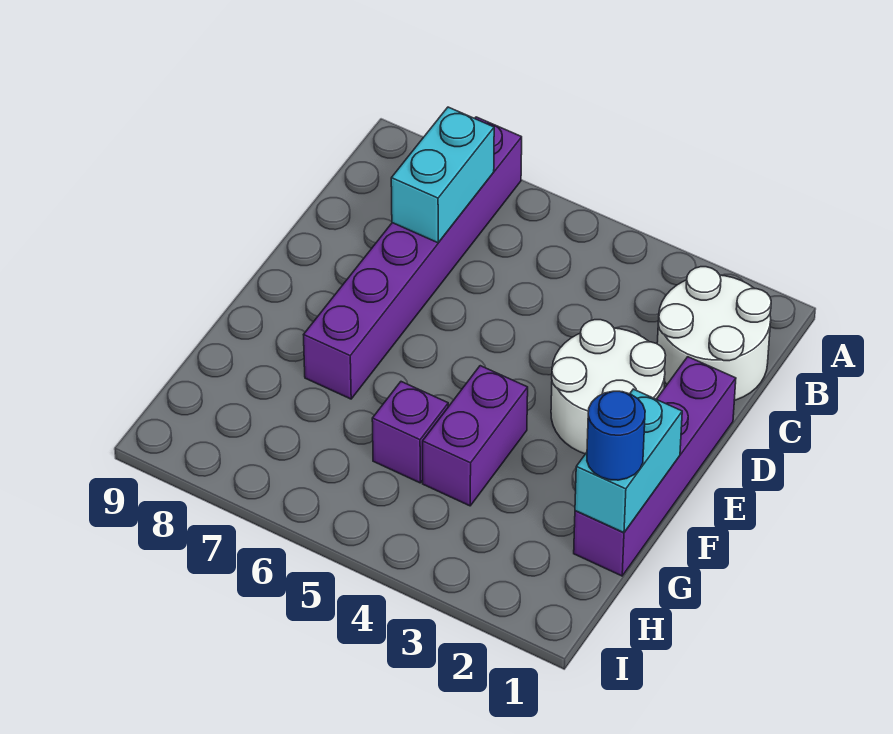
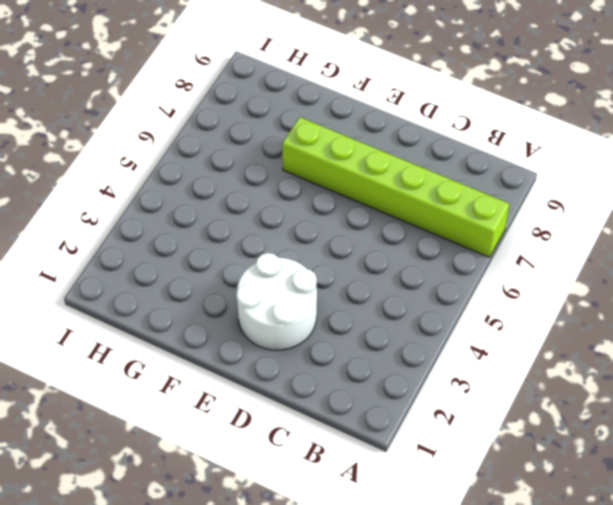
lime 1x6 brick [282,117,509,257] -> purple 1x6 brick [304,117,522,399]
none -> white 2x2 round brick [657,267,771,400]
none -> purple 1x4 brick [574,357,736,576]

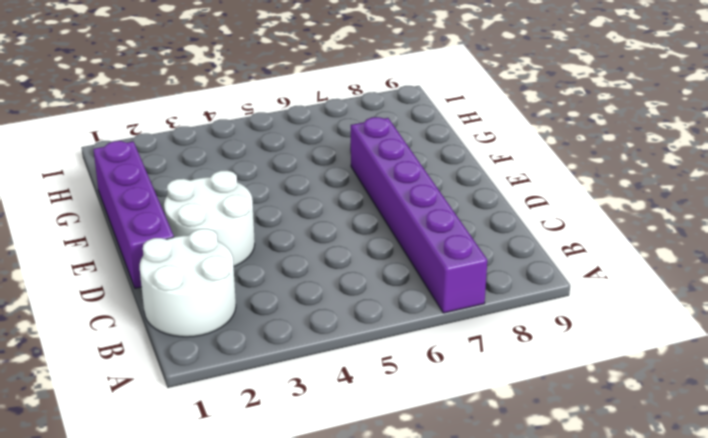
none -> purple 1x2 brick [423,366,528,506]
none -> purple 1x1 brick [372,382,448,483]

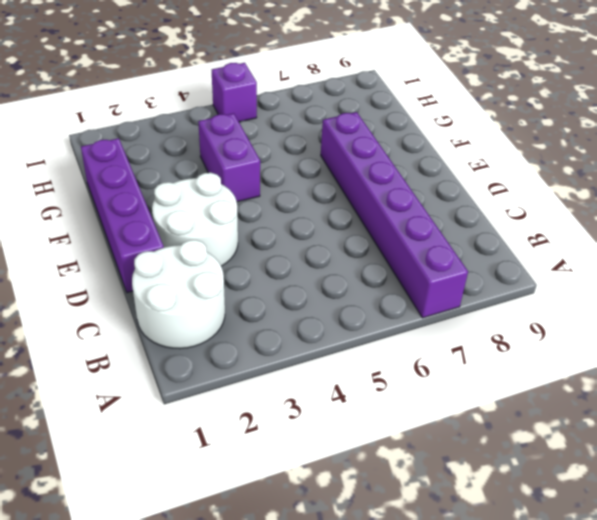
purple 1x1 brick [212,63,257,122] -> purple 1x1 brick moved to [372,382,448,483]
none -> cyan 1x2 brick [391,107,494,243]
none -> cyan 1x2 brick [575,389,682,533]

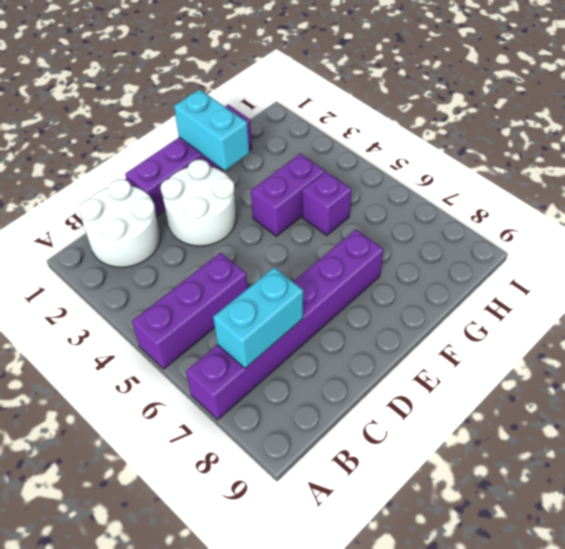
purple 1x3 brick [132,253,248,369] -> none
cyan 1x2 brick [174,89,249,170] -> cyan 1x2 brick turned to [575,389,682,533]
none -> blue 1x1 round brick [587,391,645,480]

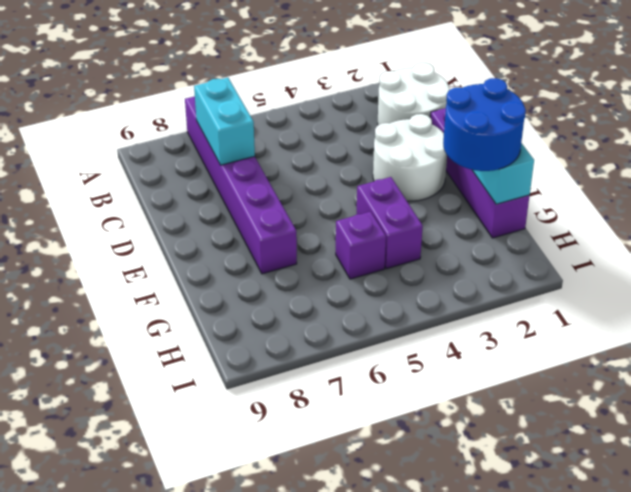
blue 2x2 round brick [443,78,526,171] -> blue 1x1 round brick [587,391,645,480]

